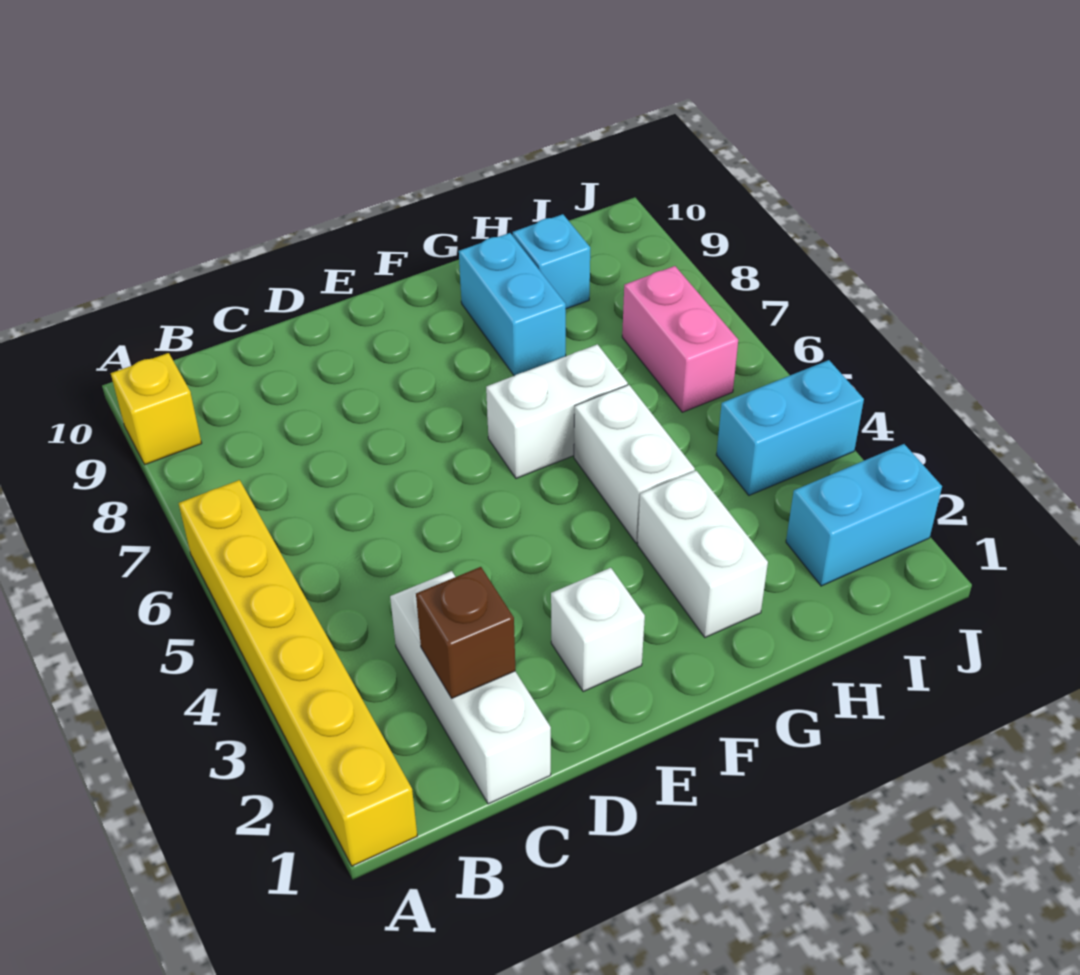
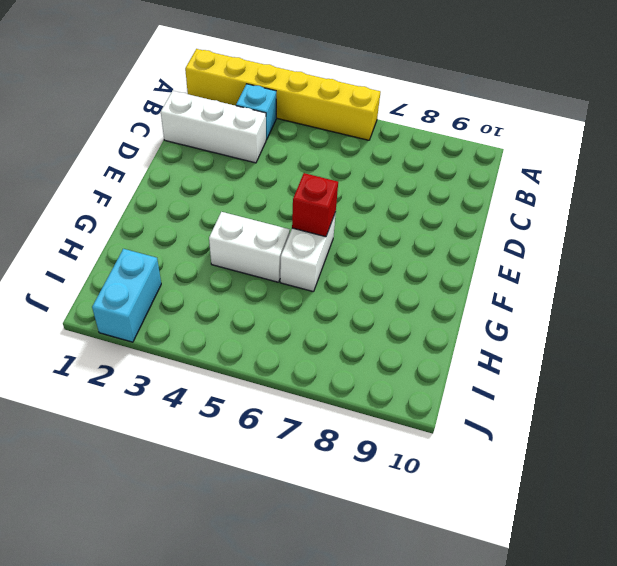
cyan 1x1 brick [236,84,276,140] -> cyan 1x1 brick moved to [513,214,590,309]
red 1x1 brick [292,173,338,237] -> none
none -> yellow 1x1 brick [111,353,202,464]
none -> white 1x1 brick [551,568,645,692]
none -> white 1x2 brick [637,471,768,637]

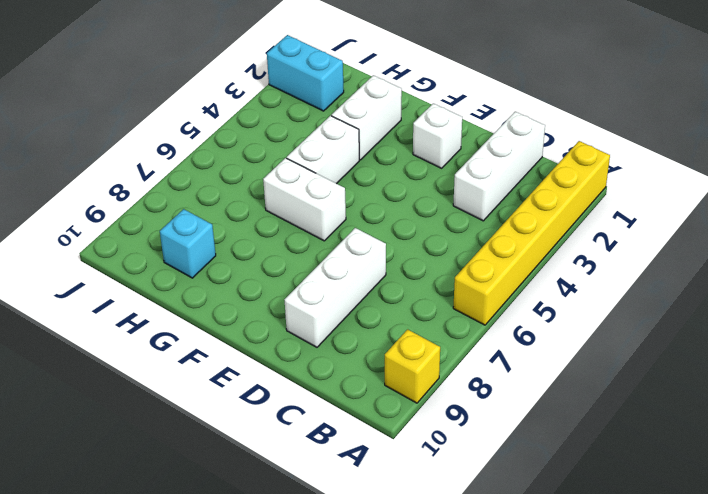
white 1x3 brick [285,228,386,347] -> none
none -> cyan 1x2 brick [459,233,566,376]
none -> cyan 1x2 brick [716,360,864,495]
none -> pink 1x2 brick [622,266,738,412]

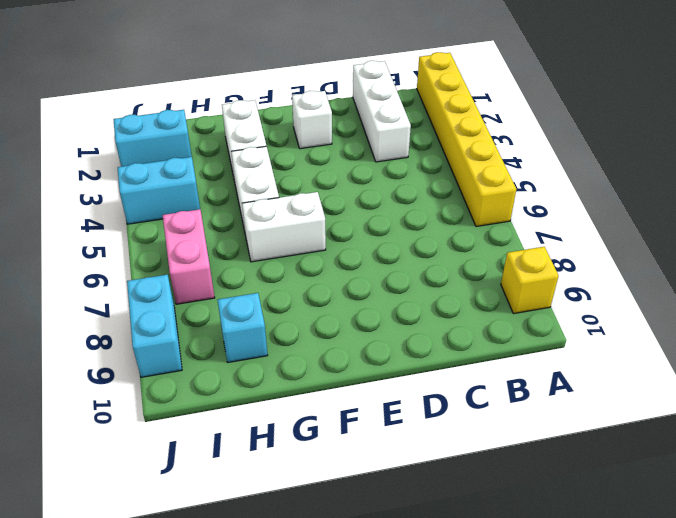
cyan 1x2 brick [127,275,182,377] -> cyan 1x2 brick moved to [459,233,566,376]
none -> brown 1x1 brick [416,567,515,698]

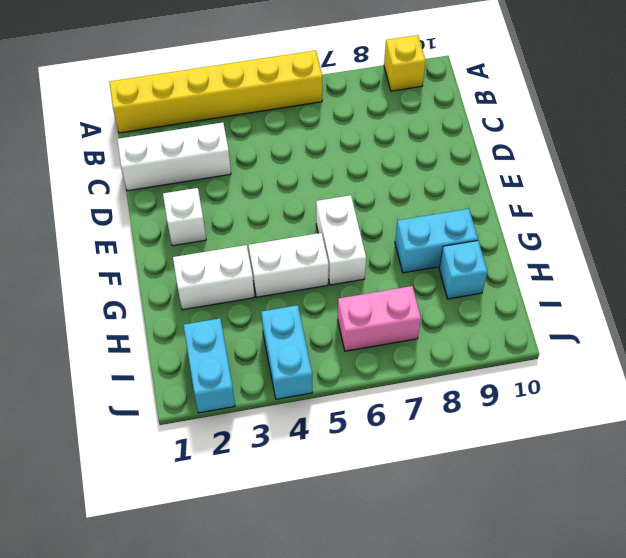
none -> brown 1x1 brick [416,567,515,698]

